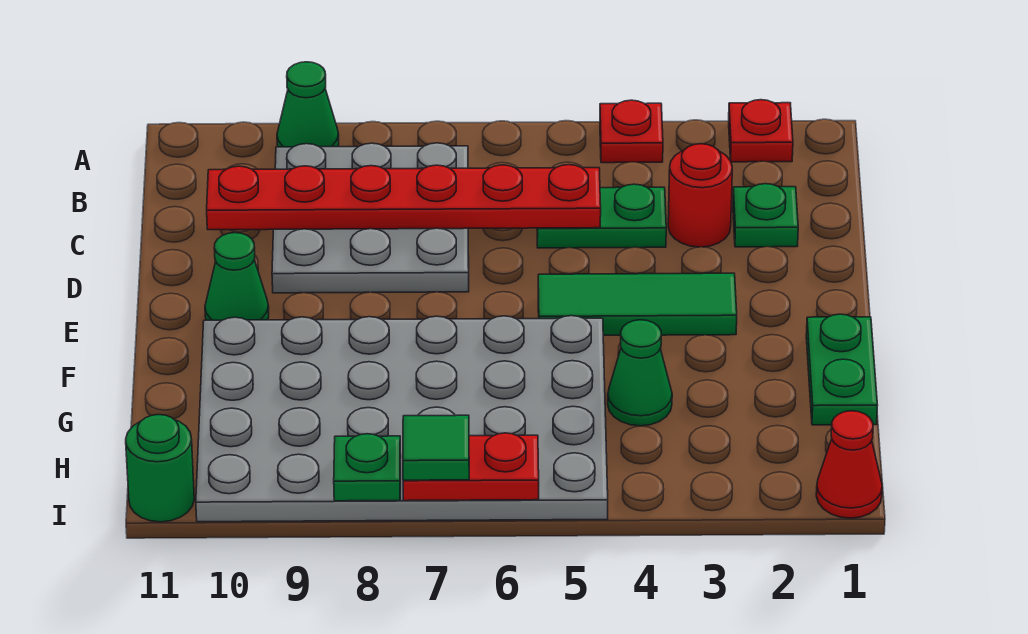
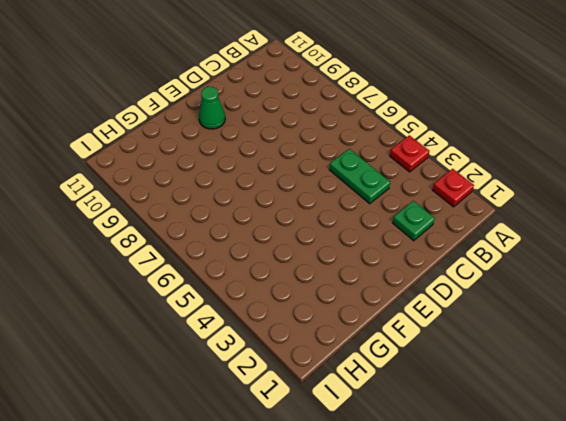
none -> green 1x1 cone [277,62,339,147]
none -> grey 3x3 plate [272,143,469,293]
none -> red 1x1 round brick [668,144,732,247]

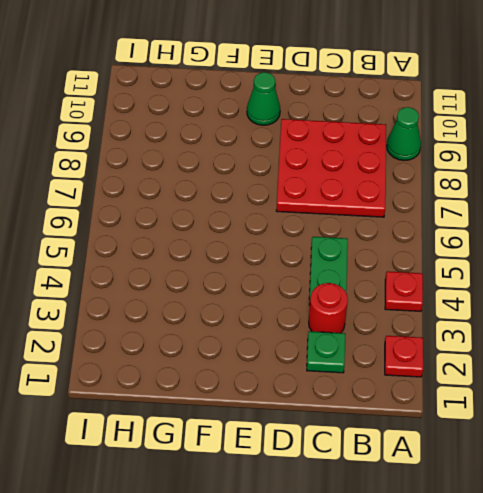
red 3x3 plate [276,119,386,217] -> grey 3x3 plate [272,143,469,293]
none -> green 1x3 tile [538,273,737,335]
none -> green 1x2 plate [806,314,877,425]
none -> grey 4x6 plate [196,316,608,522]

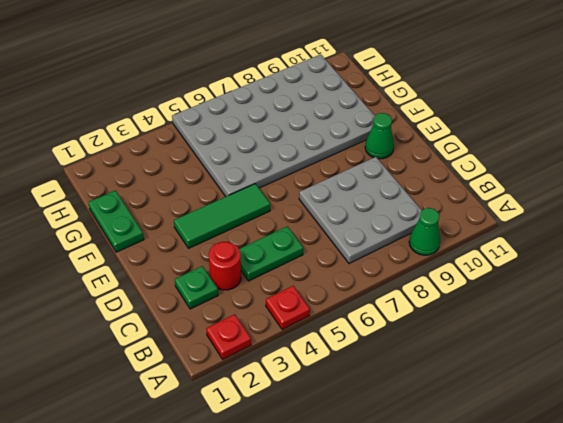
none -> green 1x1 cone [608,320,672,426]
none -> red 1x1 cone [816,411,882,518]
none -> green 1x1 round brick [126,415,194,522]

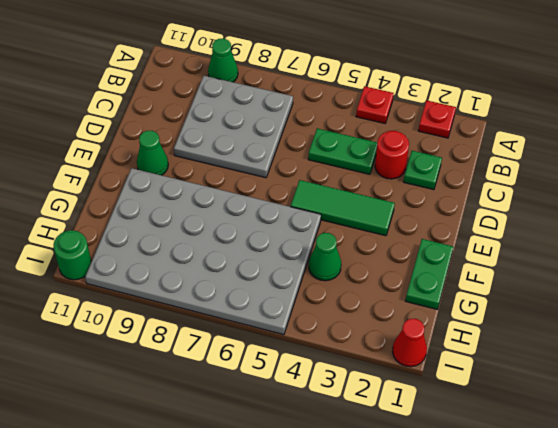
none -> red 1x6 plate [207,165,601,230]
none -> red 1x2 plate [403,433,539,501]
none -> green 1x1 plate [334,434,401,501]

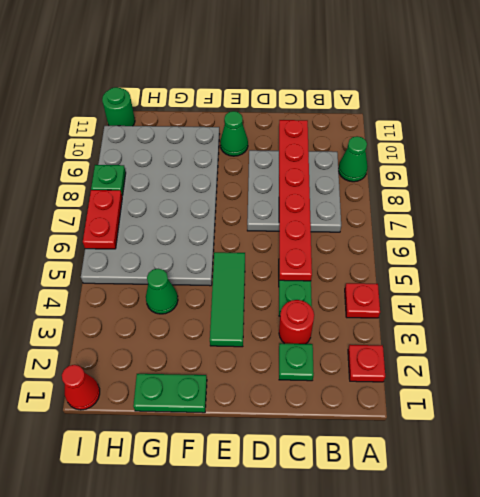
none -> green 1x1 tile [403,415,469,480]

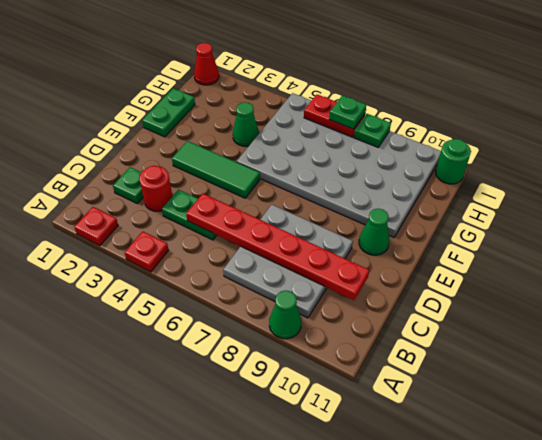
green 1x1 plate [329,95,366,129] -> green 1x1 tile [403,415,469,480]

